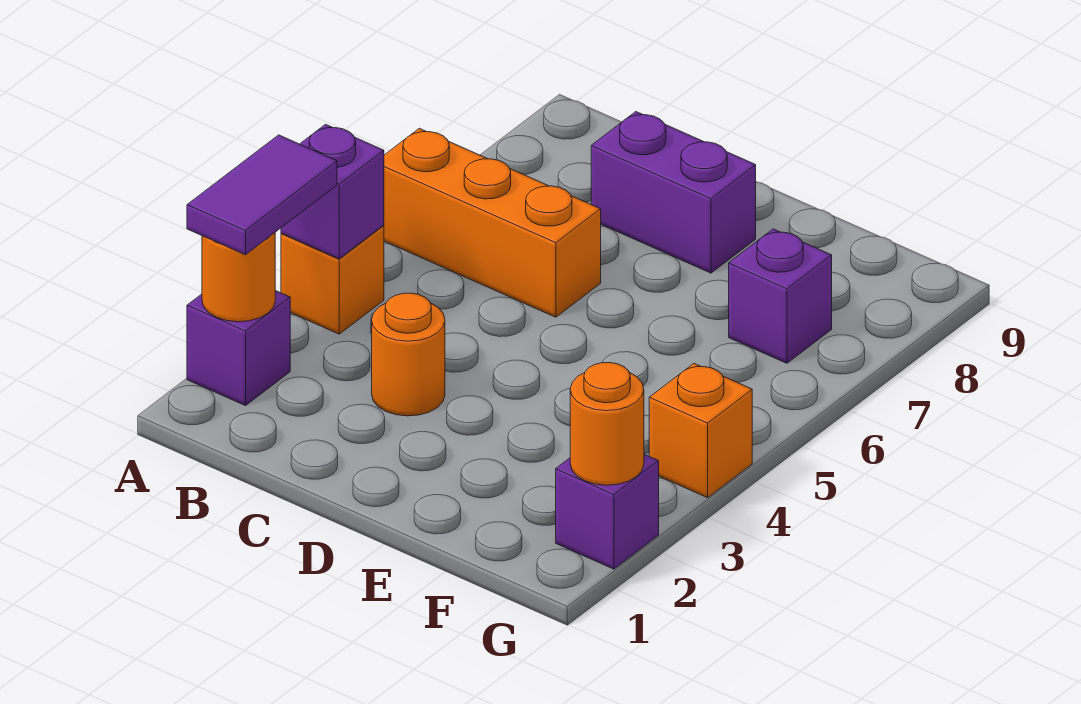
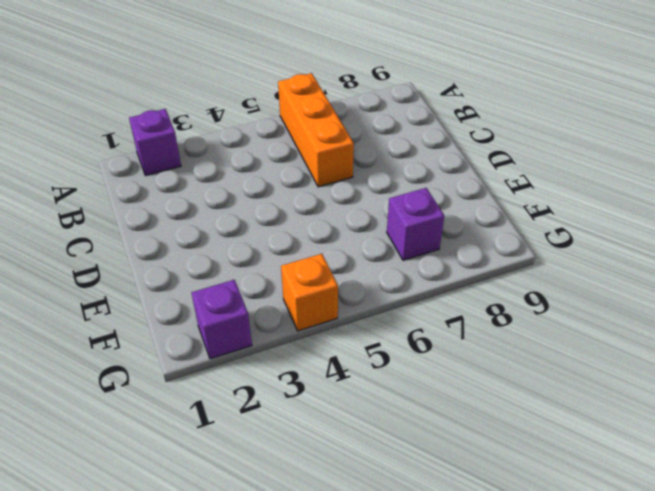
none -> orange 1x1 brick [281,225,384,334]
none -> orange 1x1 round brick [372,293,445,416]
none -> purple 1x2 brick [591,112,756,273]

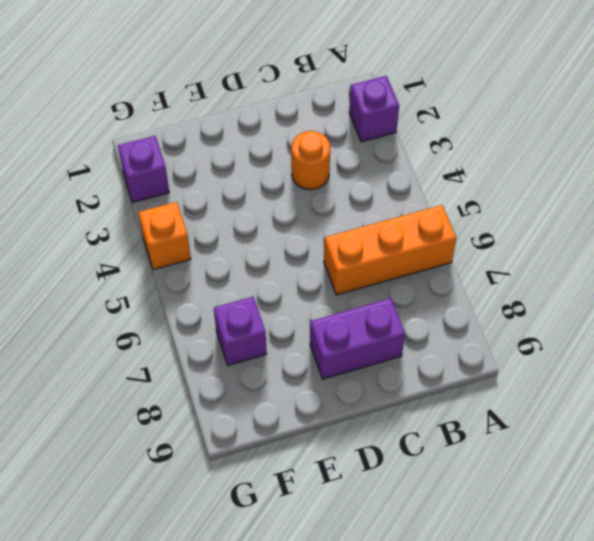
none -> orange 1x1 brick [281,225,384,334]
none -> orange 1x1 round brick [202,233,275,322]
none -> purple 1x1 brick [281,124,384,259]

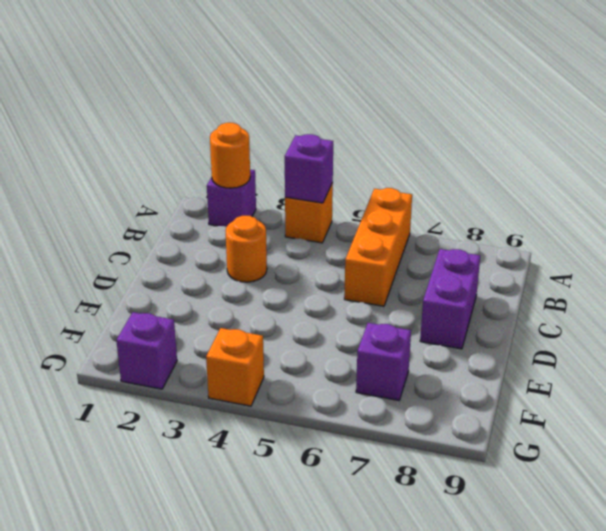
none -> orange 1x1 round brick [570,363,644,485]
none -> purple 1x2 tile [187,135,337,255]

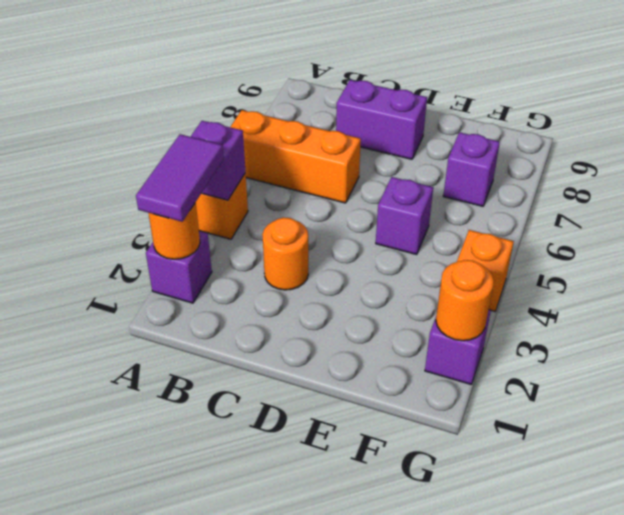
purple 1x1 brick [376,177,433,255] -> none

